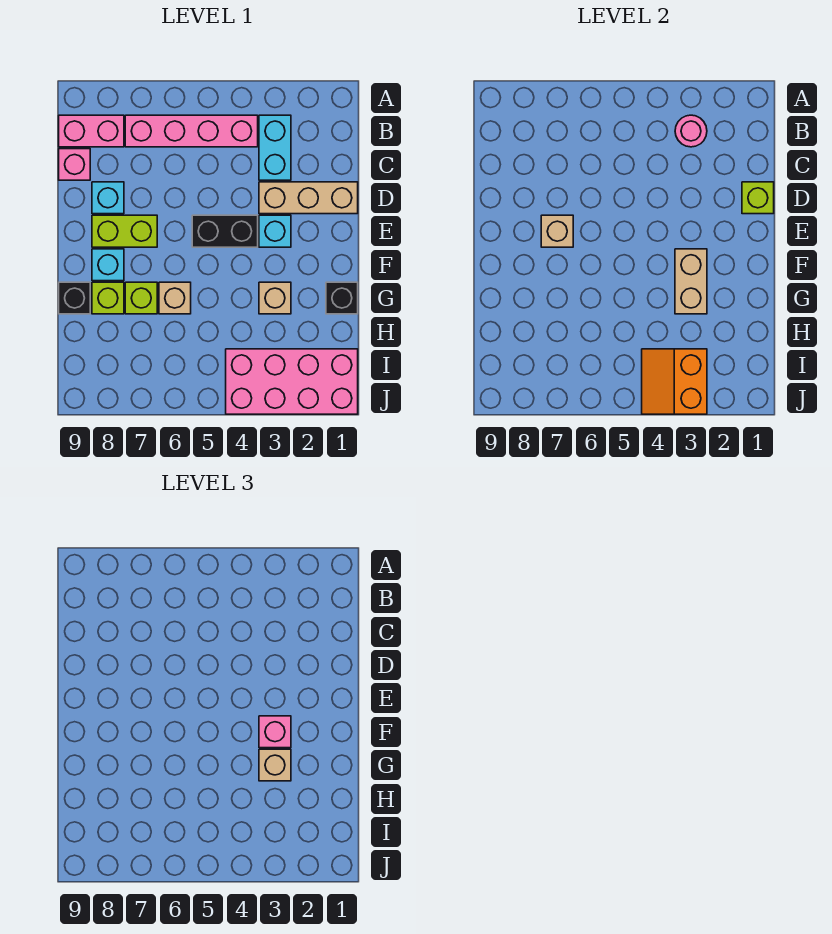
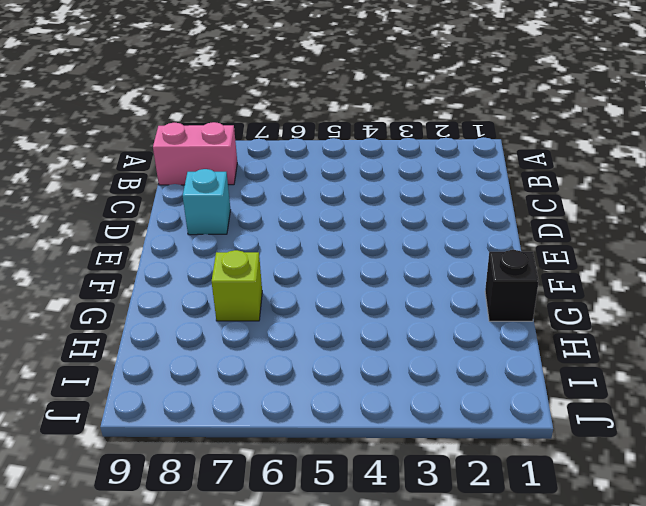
none -> cyan 1x2 brick [259,115,291,180]
none -> pink 1x4 brick [125,115,258,147]
none -> pink 1x1 brick [59,149,90,180]

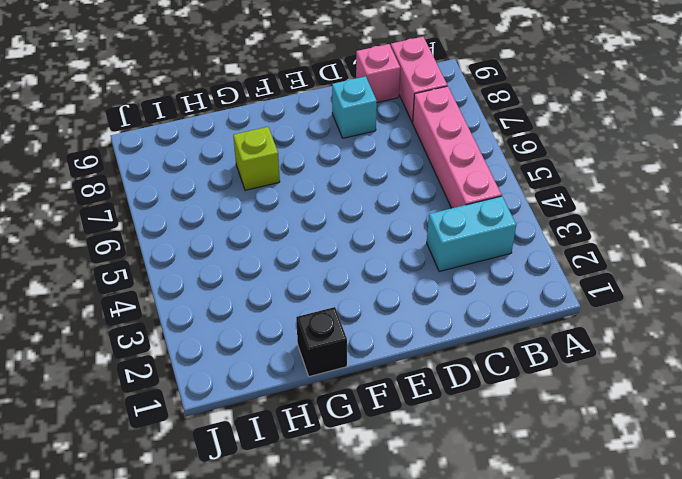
none -> tan 1x3 brick [259,182,358,214]
none -> cyan 1x1 brick [259,215,291,247]
none -> black 1x2 brick [192,215,258,247]

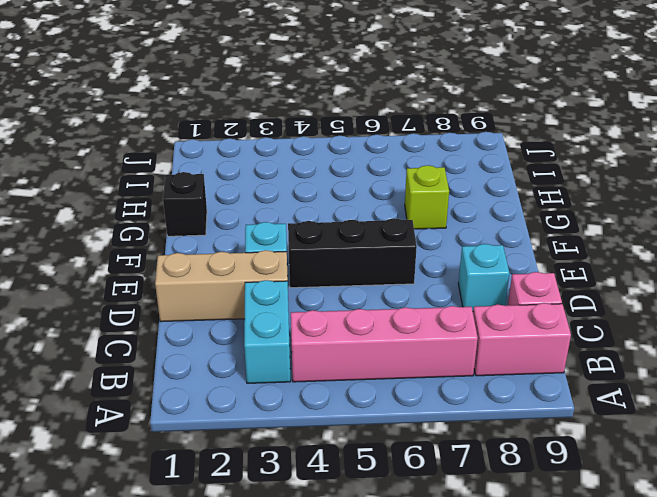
black 1x3 brick [288,218,417,288] -> black 1x2 brick [192,215,258,247]
none -> lime 1x2 brick [92,215,157,247]
none -> cyan 1x1 brick [92,249,124,281]
none -> tan 1x1 brick [259,282,291,314]

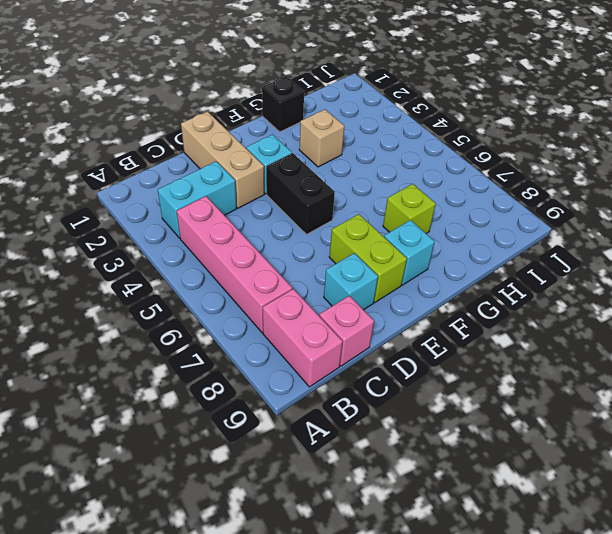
none -> tan 1x1 brick [159,282,191,314]
none -> lime 1x1 brick [92,282,124,314]
none -> black 1x1 brick [59,282,90,314]

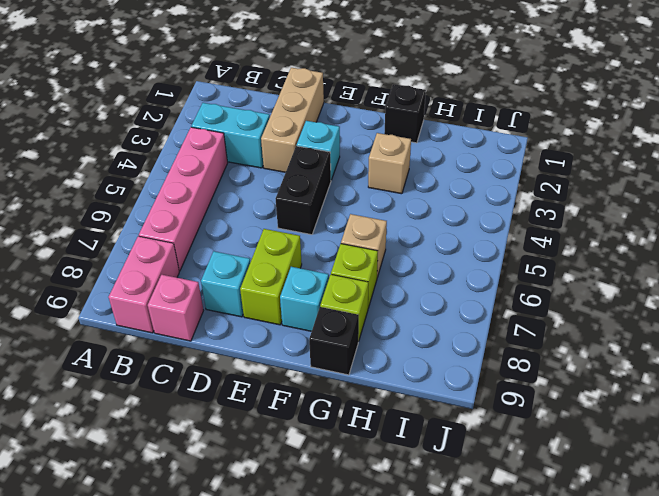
none -> pink 2x4 brick [226,349,358,414]
none -> pink 1x1 round brick [675,115,707,147]
none -> lime 1x1 brick [742,182,774,214]

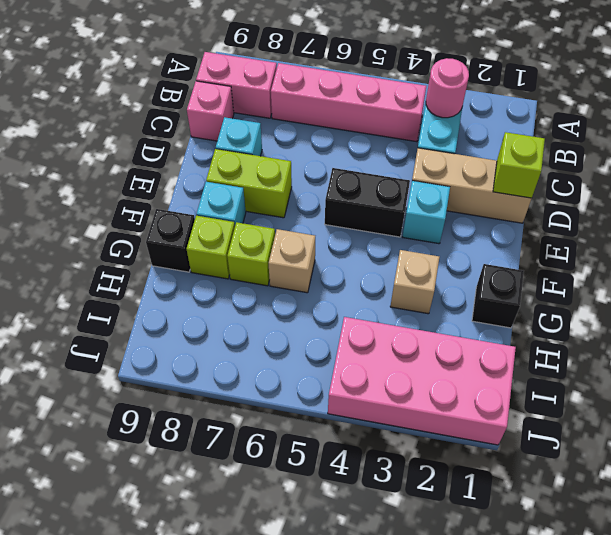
none -> tan 1x1 brick [541,215,573,247]
none -> tan 1x2 brick [675,249,707,314]
none -> orange 2x2 slope [642,349,707,414]

